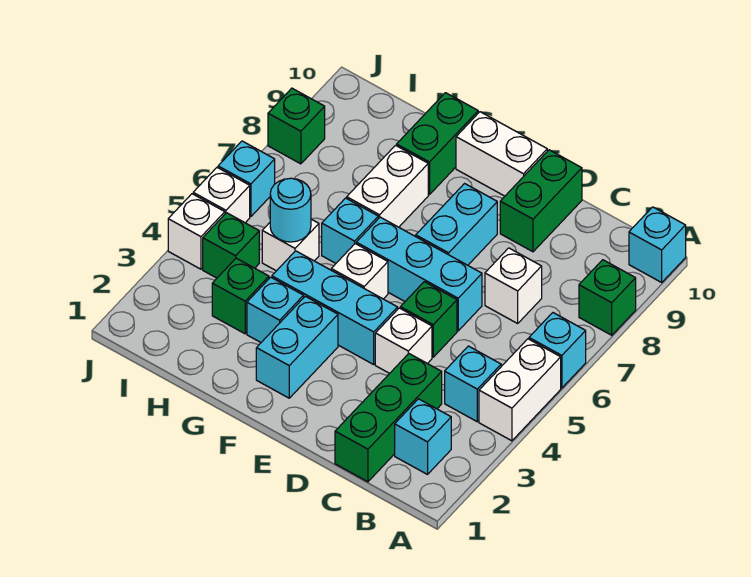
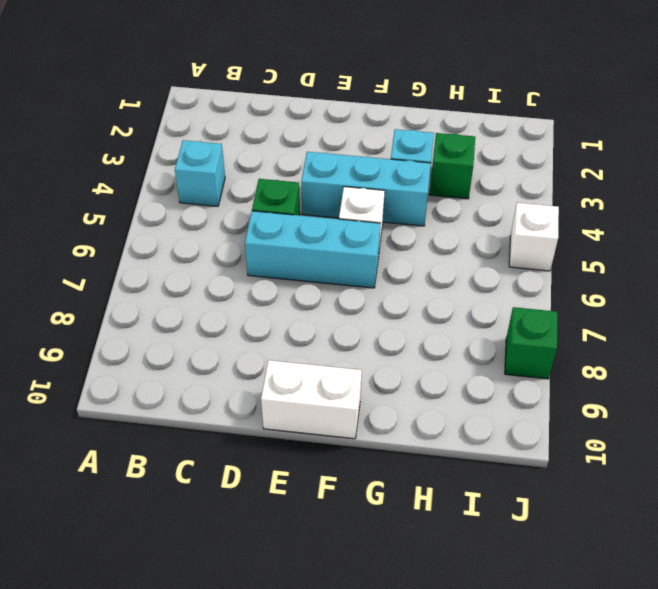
none -> white 1x2 brick [479,339,561,441]
none -> cyan 1x1 brick [529,313,586,388]
none -> green 1x1 brick [579,260,636,335]

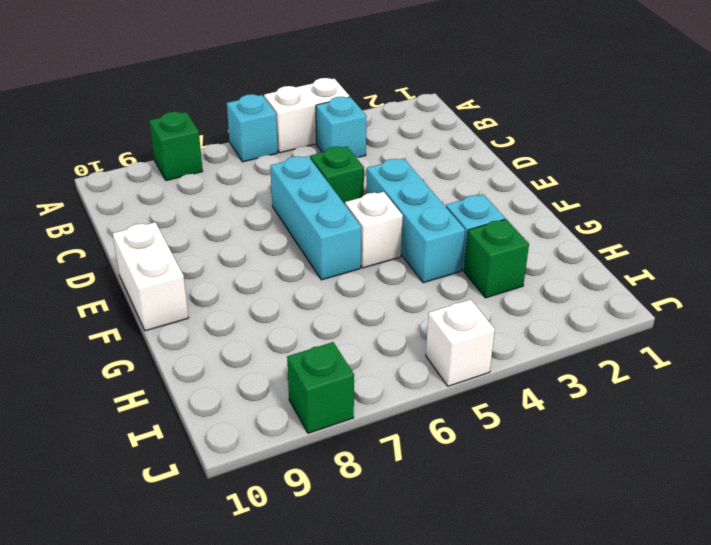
none -> cyan 1x1 brick [629,207,686,282]
none -> cyan 1x1 brick [395,399,451,474]
none -> green 1x3 brick [335,354,442,482]

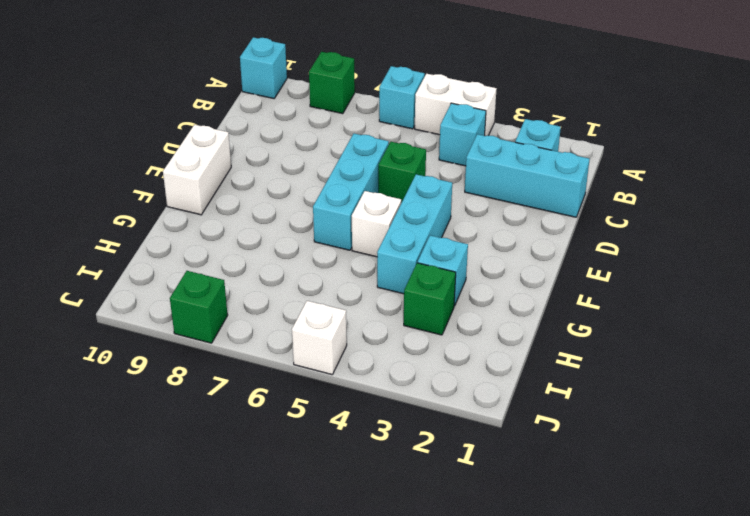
cyan 1x3 brick [465,134,590,217] -> green 1x3 brick [335,354,442,482]
none -> white 1x1 brick [485,248,542,323]
none -> white 1x1 brick [375,308,432,373]
none -> green 1x2 brick [500,150,582,252]

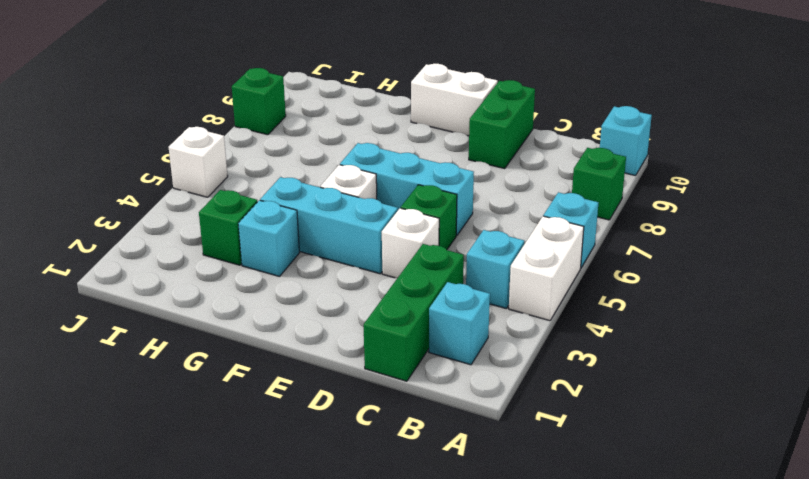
none -> white 1x1 brick [485,248,542,323]
none -> cyan 1x2 brick [416,184,497,265]
none -> cyan 1x2 brick [256,296,338,398]

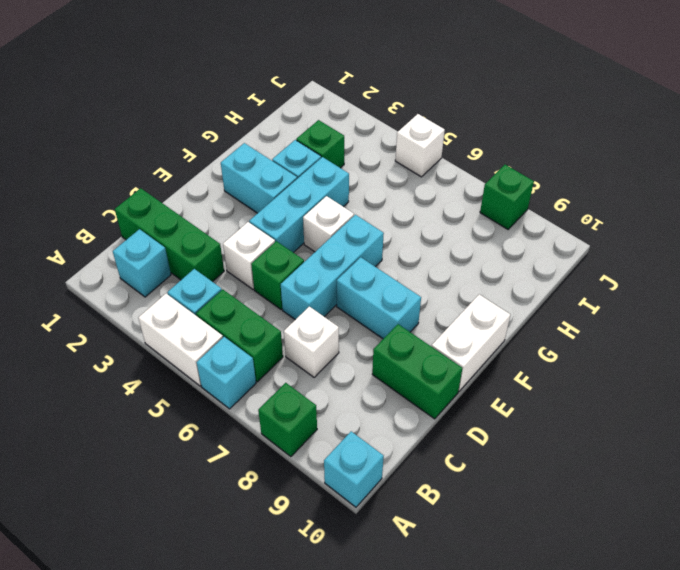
green 1x2 brick [196,289,283,382] -> green 1x2 brick moved to [397,93,478,195]
none -> cyan 1x1 brick [322,198,378,263]
none -> white 1x2 brick [347,145,428,227]
none -> white 1x1 brick [262,219,319,271]

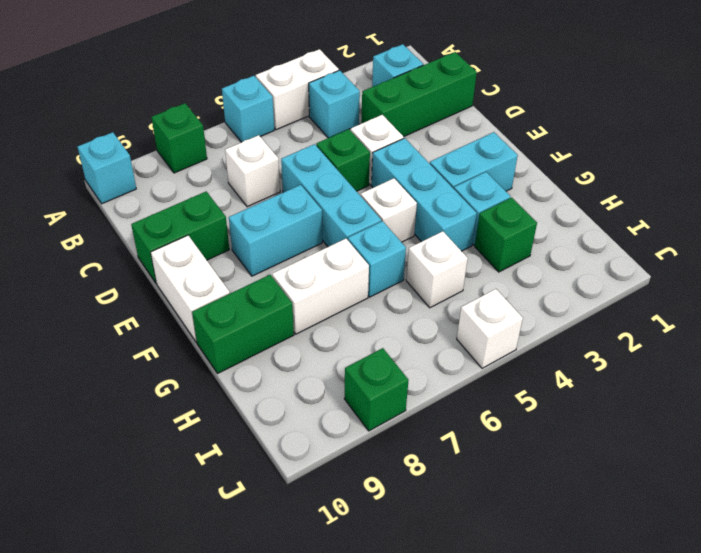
none -> green 1x1 brick [203,213,259,278]
none -> white 1x1 brick [168,194,225,269]
none -> cyan 1x1 brick [218,141,275,216]

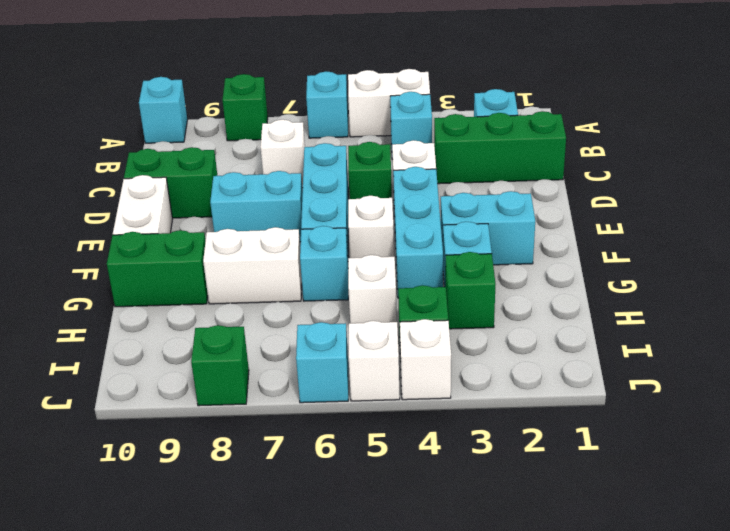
none -> cyan 1x1 round brick [270,178,311,242]

